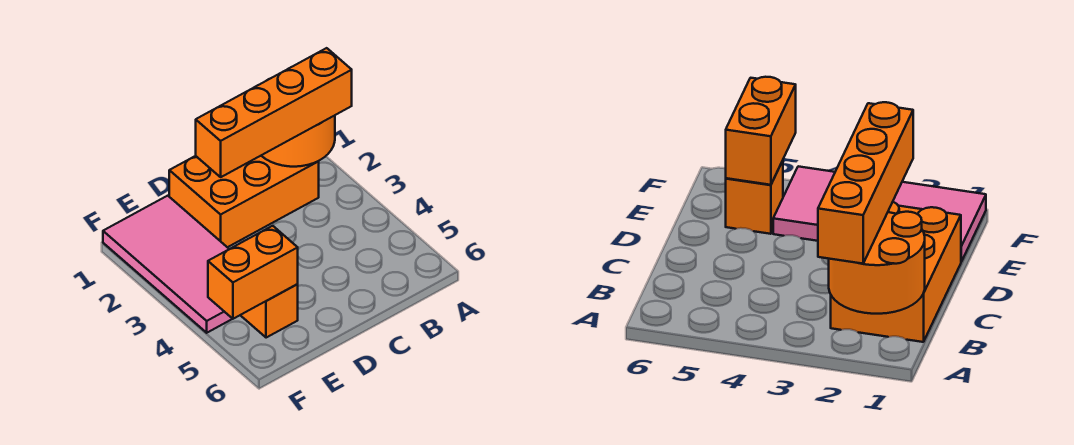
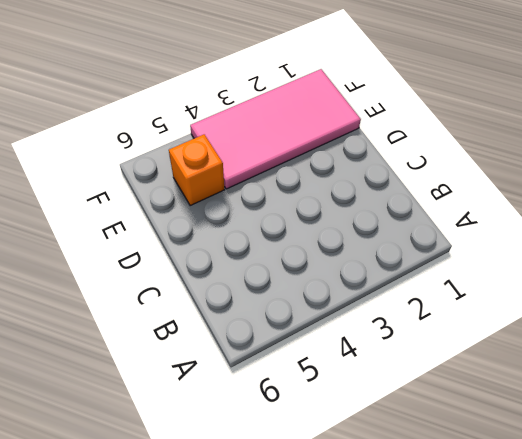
none -> orange 2x3 brick [169,156,319,247]
none -> orange 2x2 round brick [261,116,335,167]

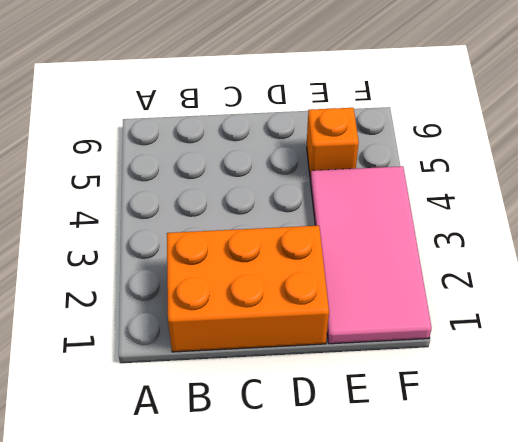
none -> orange 2x2 round brick [261,116,335,167]
none -> orange 1x2 brick [208,226,298,319]

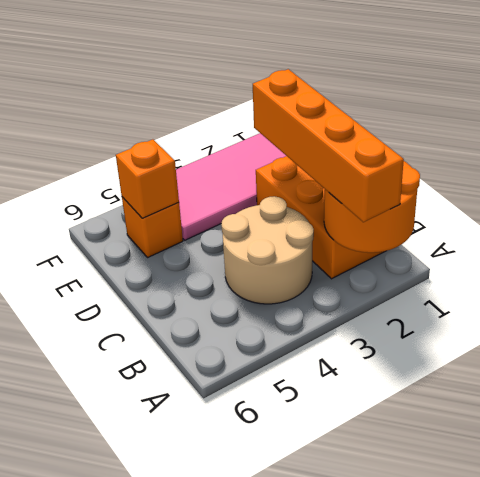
tan 2x2 round brick [221,196,314,304] -> none
orange 1x1 brick [116,139,179,218] -> orange 1x2 brick [208,226,298,319]

